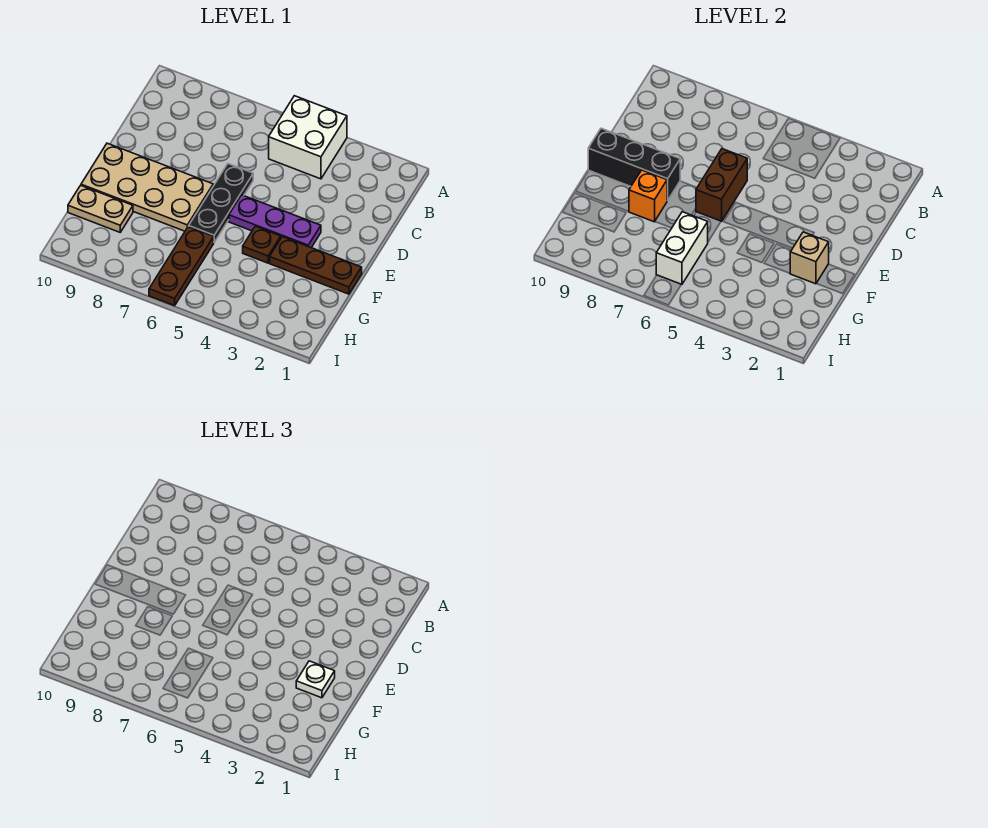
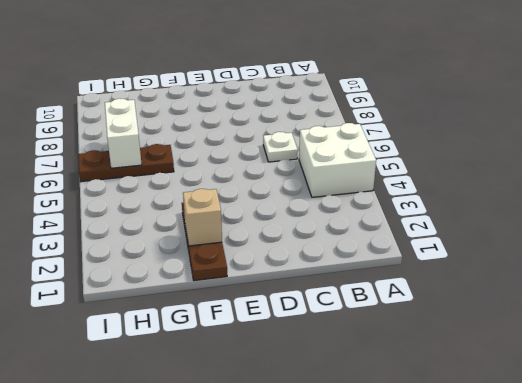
white 1x1 plate [263,132,298,162] -> white 1x1 plate moved to [296,661,335,698]
white 1x2 brick [105,98,142,168] -> white 1x2 brick turned to [656,212,708,285]
none -> black 1x3 plate [189,164,253,242]
none -> purple 1x3 plate [229,195,321,248]
none -> tan 2x4 plate [81,143,213,231]

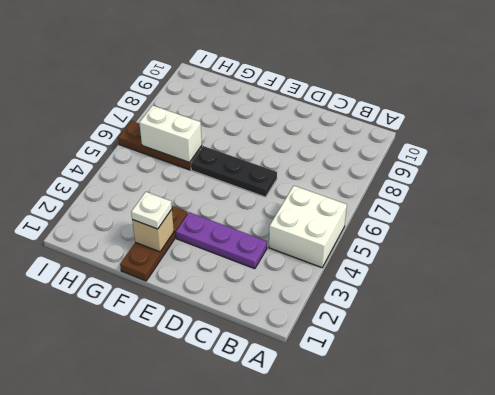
purple 1x3 plate [176,212,267,269] -> purple 1x3 plate turned to [229,195,321,248]
none -> tan 2x4 plate [81,143,213,231]
none -> brown 1x1 plate [243,226,281,263]
none -> tan 1x2 plate [68,185,133,232]

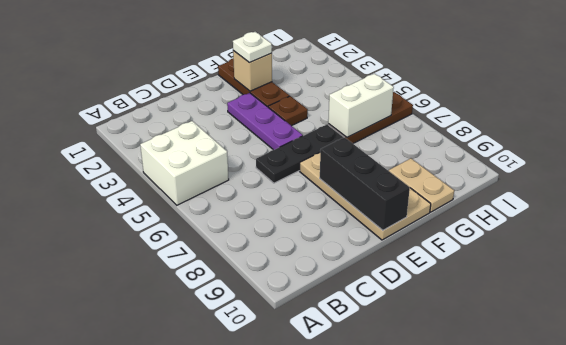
none -> brown 1x2 brick [696,149,747,221]
none -> orange 1x1 brick [629,170,667,222]

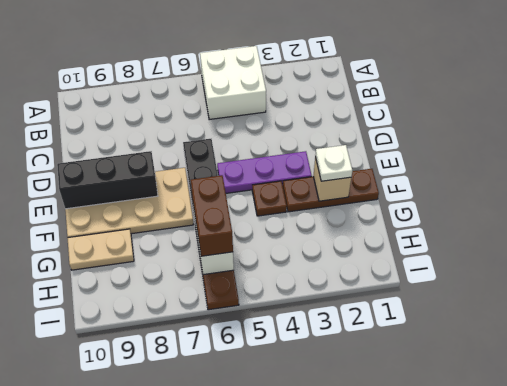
brown 1x2 brick [191,175,233,256] -> brown 1x2 brick moved to [696,149,747,221]
none -> orange 1x1 brick [629,170,667,222]

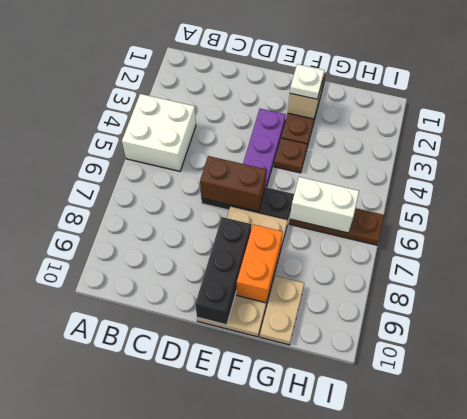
orange 1x2 brick [237,224,283,303] -> orange 1x1 brick [629,170,667,222]

